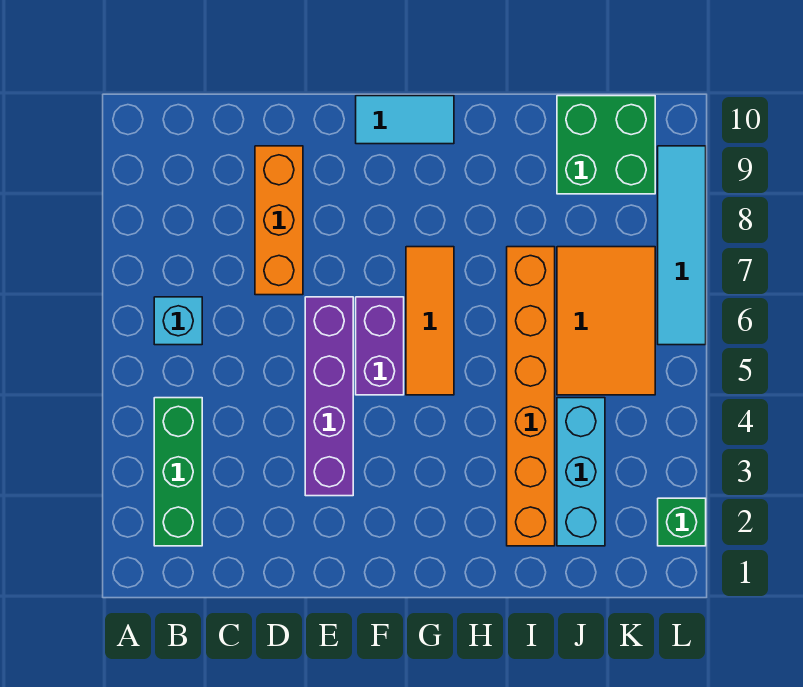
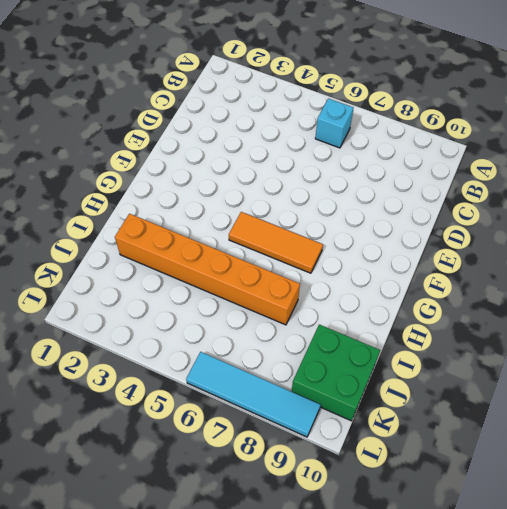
none -> green 1x3 brick [154,398,202,546]
none -> orange 1x3 brick [255,146,303,295]
none -> purple 1x4 brick [305,297,353,496]

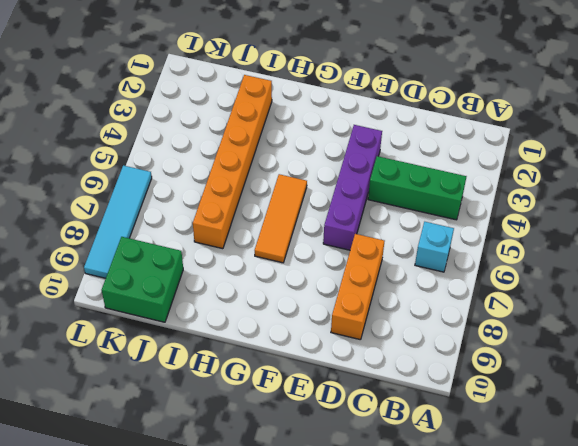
green 1x3 brick [368,156,467,220] -> green 1x3 brick turned to [154,398,202,546]
none -> purple 1x2 brick [356,297,404,395]
none -> cyan 1x2 tile [356,96,454,144]
none -> cyan 1x3 brick [557,398,605,546]

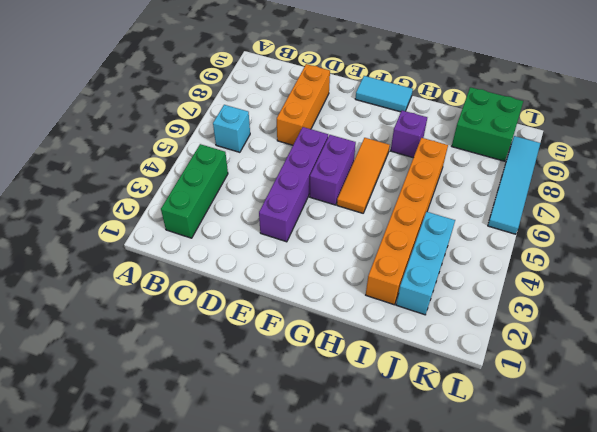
purple 1x1 brick [391,110,427,158] -> none
none -> orange 2x3 tile [557,247,655,395]
none -> green 1x1 brick [658,498,706,546]

